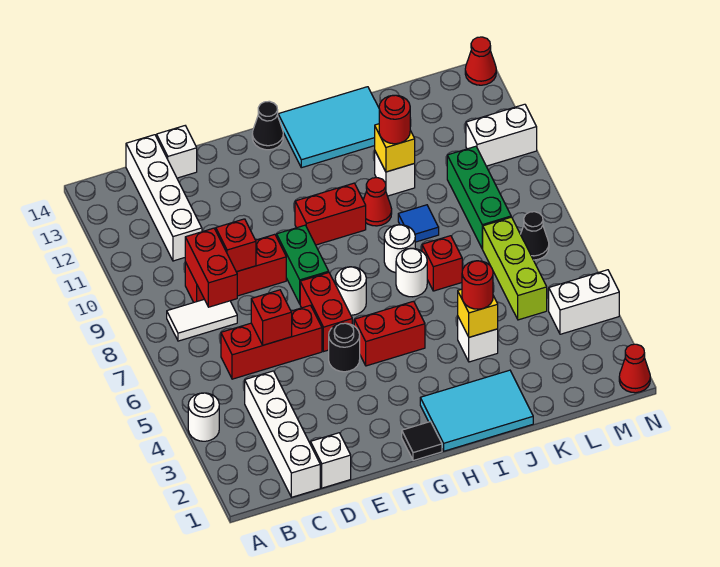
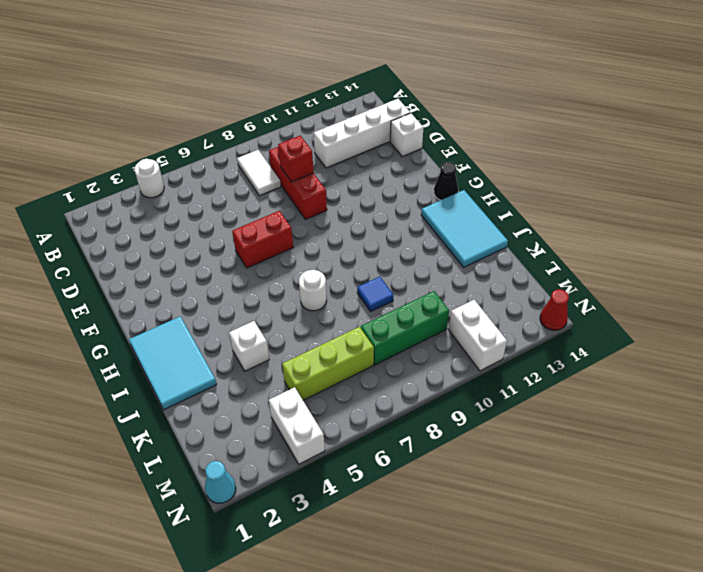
cyan 1x1 cone [205,461,236,503] -> red 1x1 cone [619,344,650,393]
none -> white 1x4 brick [245,371,320,497]
none -> red 1x3 brick [221,305,322,379]
none -> white 1x1 brick [311,433,351,488]
none -> black 1x1 round brick [329,323,360,372]

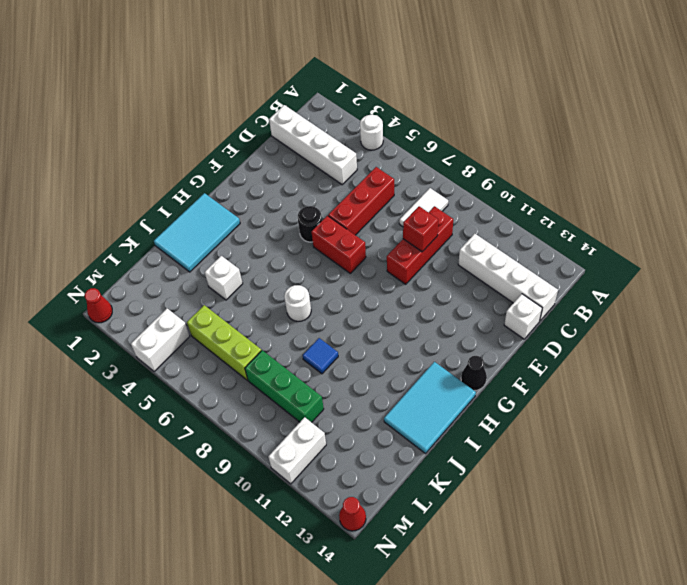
none -> white 1x1 brick [311,433,351,488]
none -> green 1x2 brick [277,225,329,304]
none -> black 1x1 tile [402,422,442,461]
none -> red 1x2 brick [354,301,425,366]

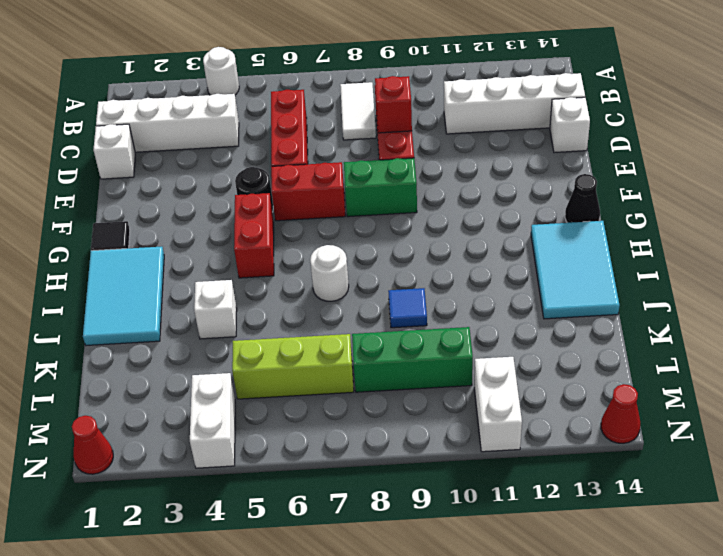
none -> white 1x1 round brick [335,267,366,315]
none -> red 1x2 brick [295,183,366,245]
none -> white 1x1 round brick [384,225,415,273]
none -> red 1x1 cone [363,178,392,226]

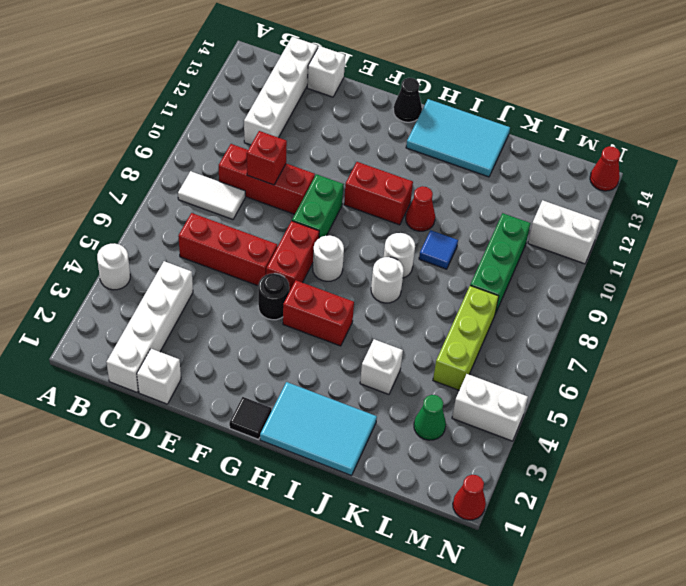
green 1x1 cone [414,395,446,440] -> none
none -> red 1x1 brick [422,236,462,291]
none -> white 1x1 brick [375,152,415,196]
none -> black 1x1 cone [520,212,549,260]
none -> red 1x2 brick [185,228,237,307]

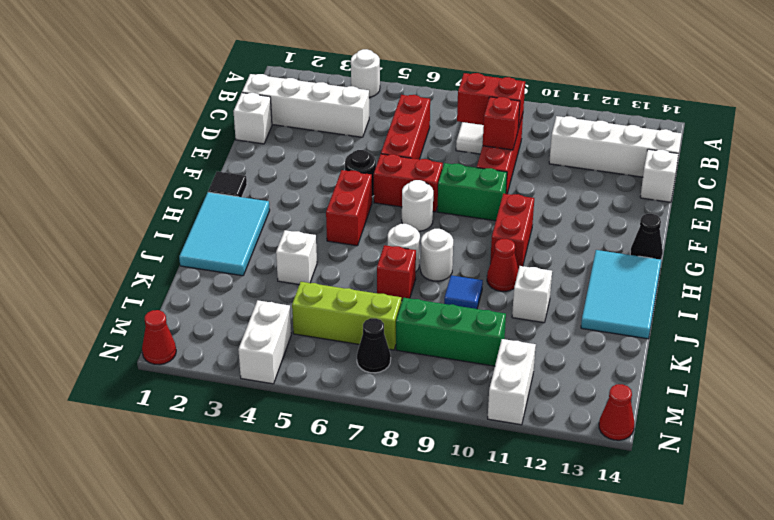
none -> red 1x1 brick [251,290,292,345]
none -> yellow 1x1 brick [458,289,498,337]
none -> yellow 1x1 brick [375,124,415,172]
none -> red 1x1 round brick [462,261,493,309]

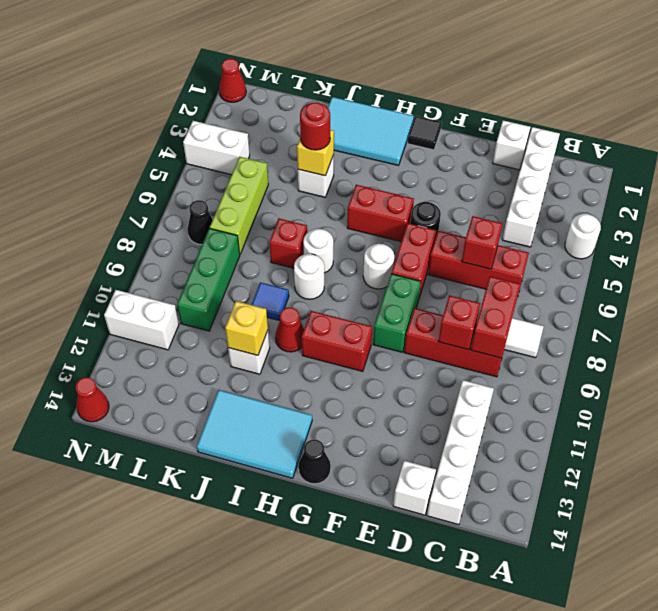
none -> red 1x1 round brick [379,95,410,144]

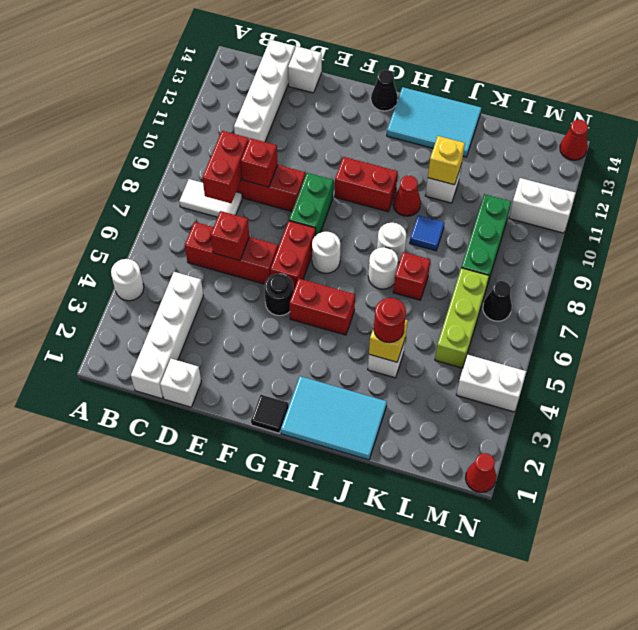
none -> red 1x1 round brick [379,95,410,144]

